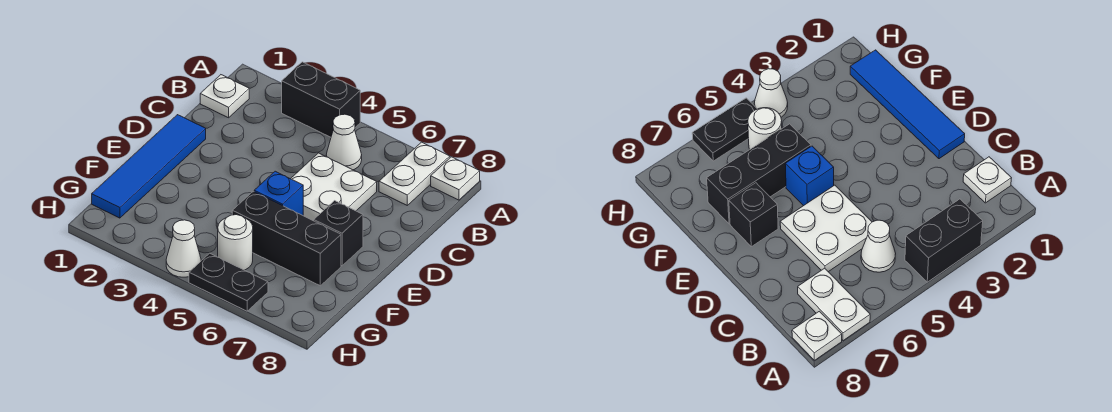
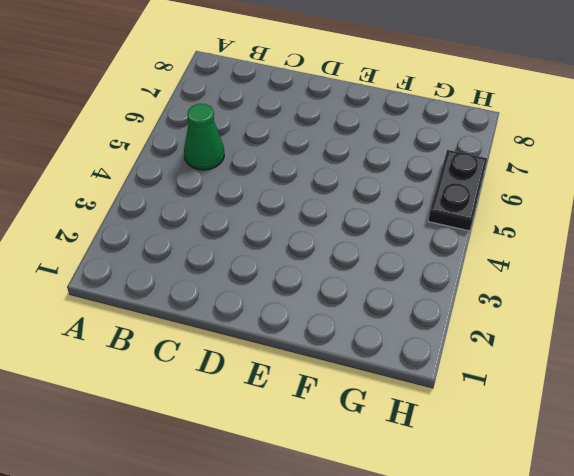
green 1x1 cone [184,104,224,170] -> white 1x1 cone [326,114,362,170]
none -> black 1x2 brick [282,62,360,137]
none -> white 1x2 plate [379,142,450,205]
none -> white 1x1 plate [431,157,480,200]

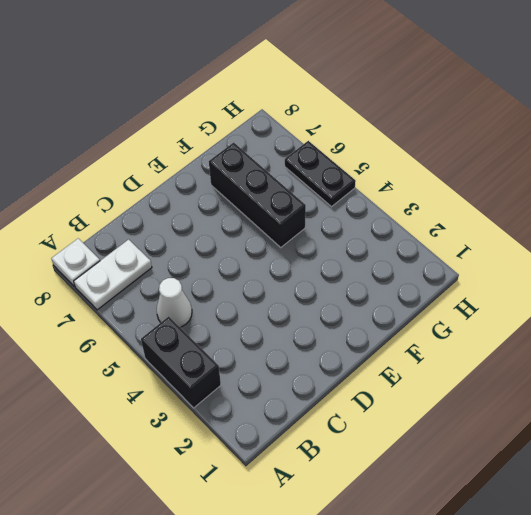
none -> white 1x1 plate [200,75,249,118]
none -> white 2x2 plate [291,153,377,221]
none -> blue 1x4 tile [92,115,206,218]

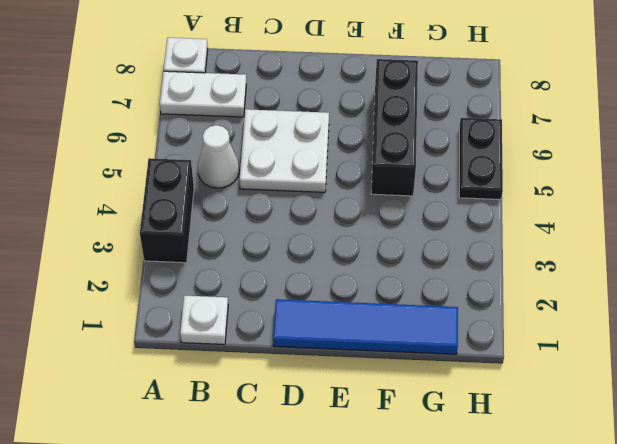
none -> blue 1x1 brick [254,171,303,215]
none -> black 1x1 brick [314,201,363,266]
none -> white 1x1 round brick [218,215,253,270]

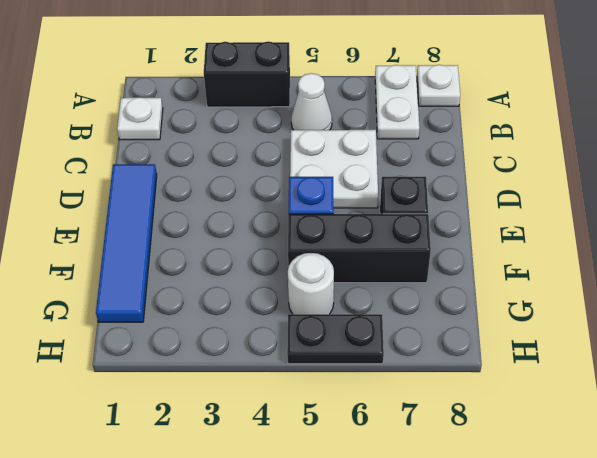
none -> white 1x1 cone [166,220,201,277]

